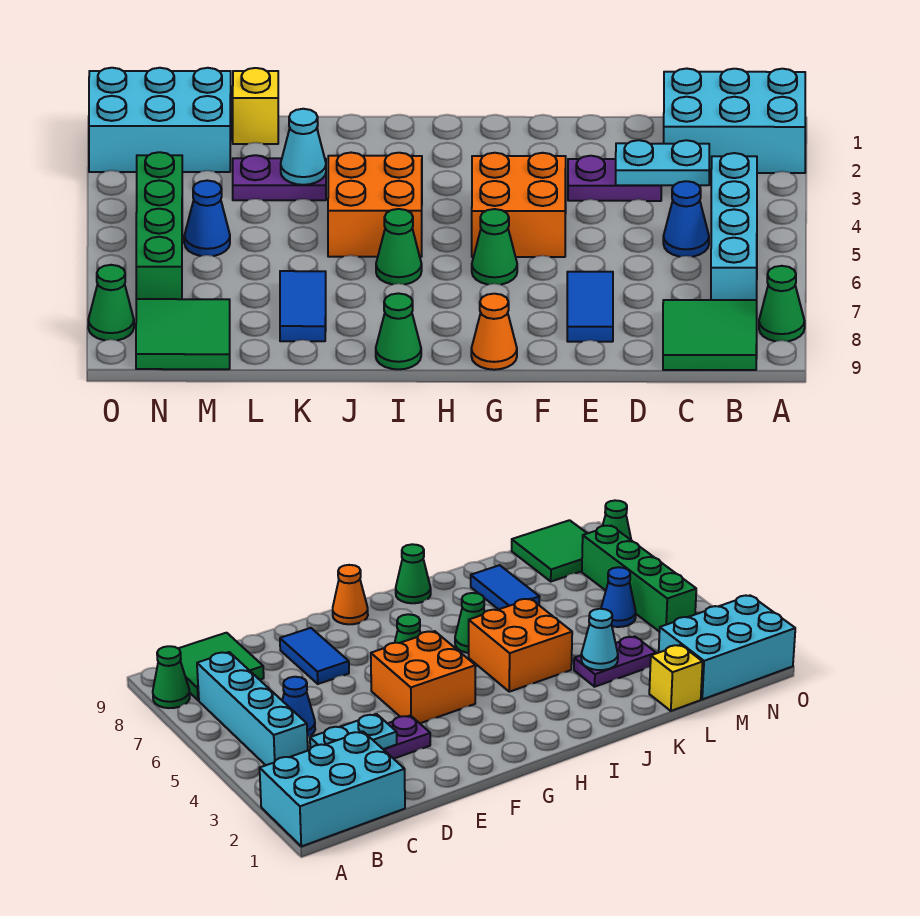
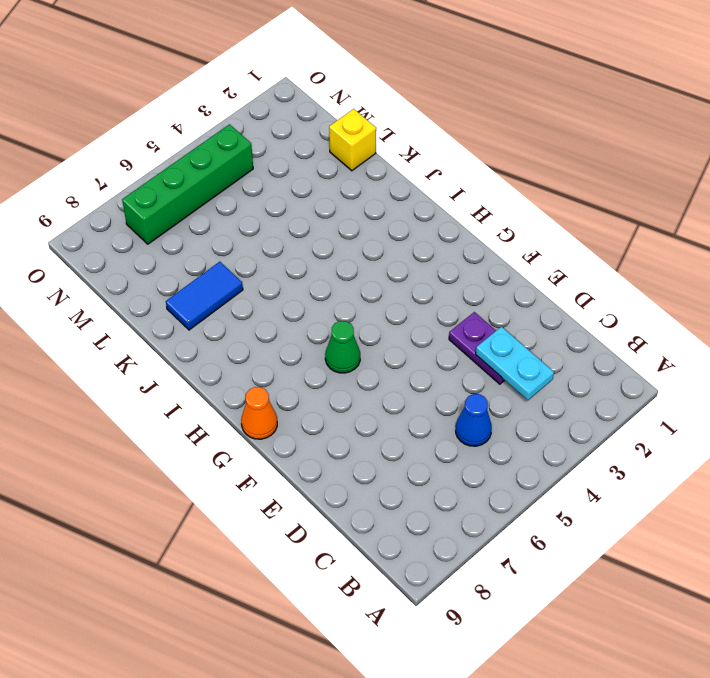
none -> cyan 2x3 brick [664,69,805,173]
none -> green 1x1 cone [759,266,805,341]
none -> cyan 1x4 brick [711,153,757,300]

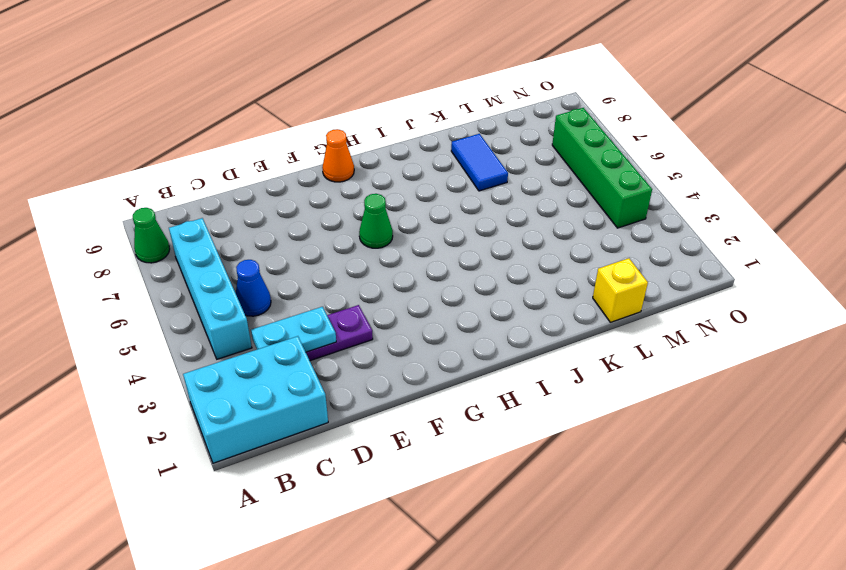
none -> green 2x2 tile [663,300,757,370]
none -> blue 1x2 tile [567,272,613,342]
none -> orange 2x2 brick [472,153,566,257]

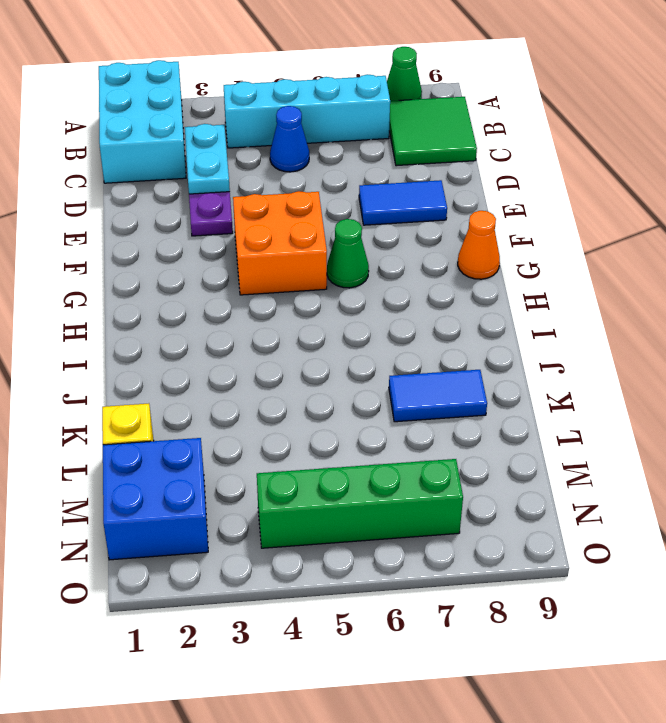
blue 2x2 brick [103,438,208,560] -> cyan 2x3 brick [89,68,231,172]
none -> orange 2x2 brick [328,153,422,257]
none -> green 1x1 cone [376,209,422,284]
none -> green 1x1 cone [376,293,421,369]

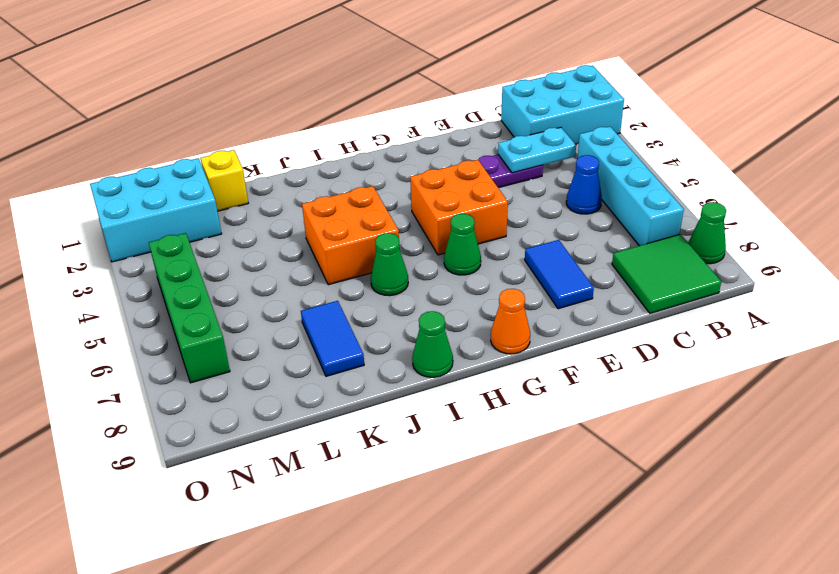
none -> purple 1x2 plate [233,155,326,200]
none -> blue 1x1 cone [184,180,230,256]
none -> green 2x2 tile [136,299,230,369]

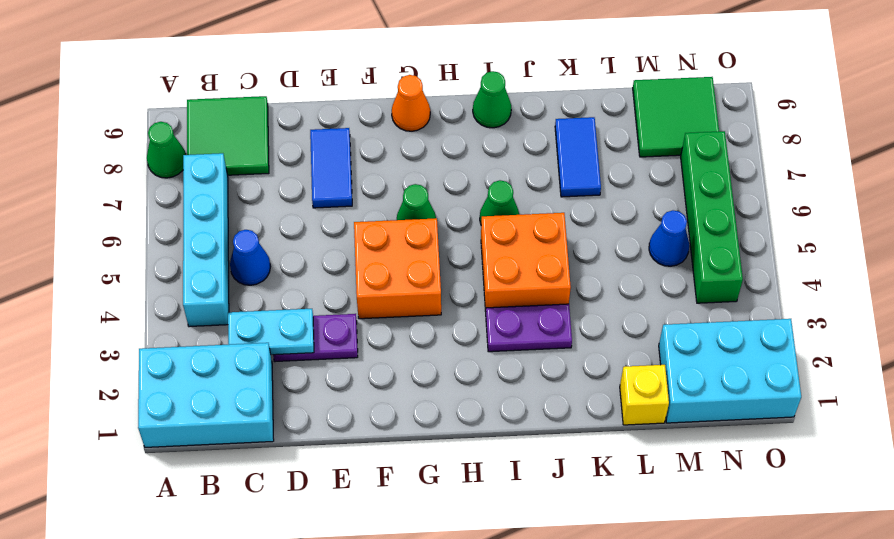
purple 1x2 plate [486,304,572,352] -> purple 1x2 plate moved to [233,155,326,200]
none -> green 1x1 cone [88,265,134,340]
none -> cyan 1x1 cone [281,109,326,185]

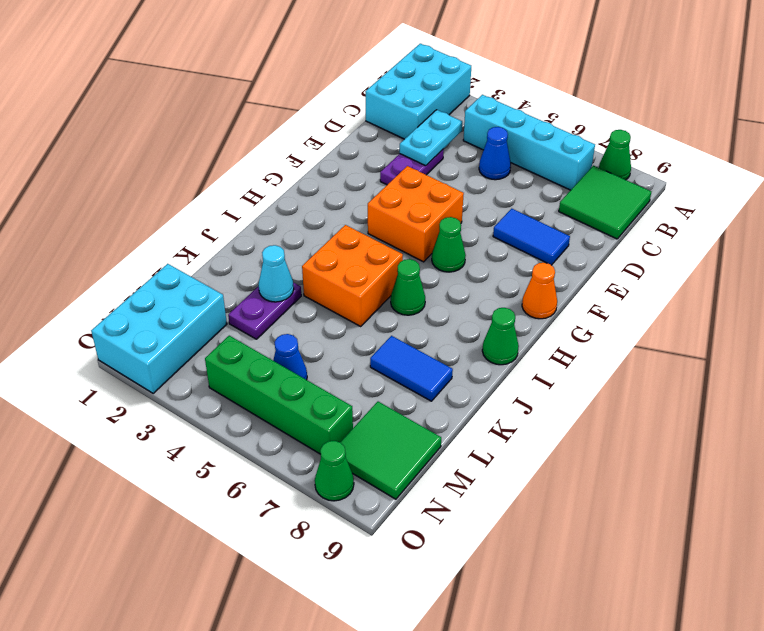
none -> yellow 1x1 brick [233,68,278,144]

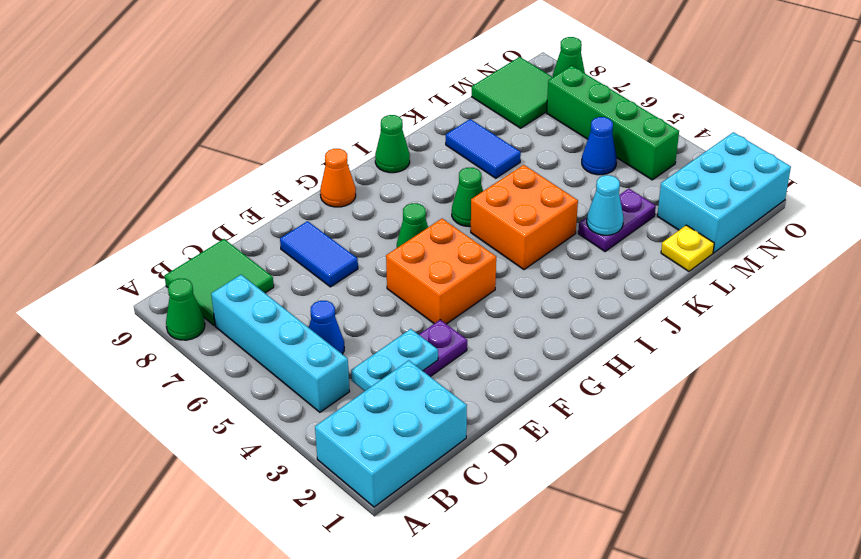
yellow 1x1 plate [661,225,714,271] -> yellow 1x1 brick [233,68,278,144]

